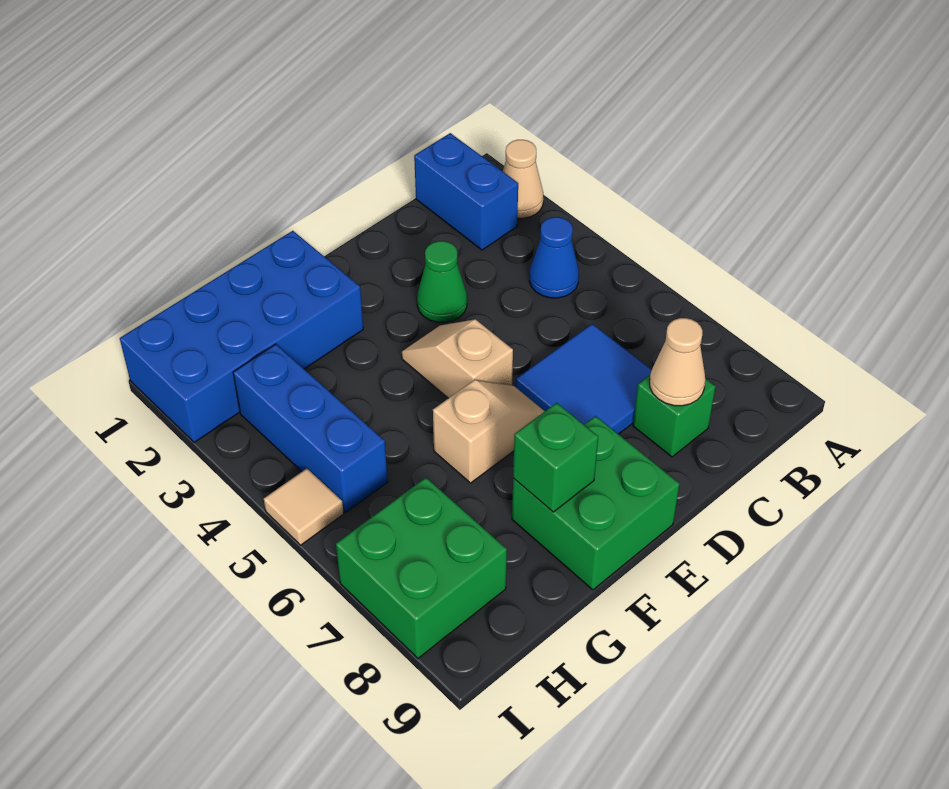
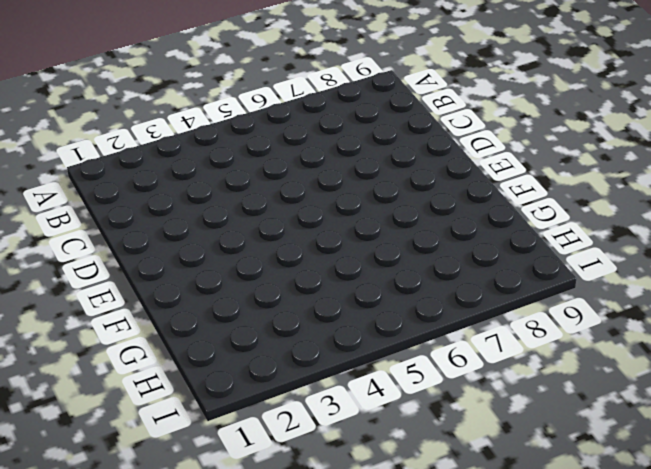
none -> tan 1x1 cone [503,140,543,219]
none -> blue 1x2 brick [414,133,518,250]
none -> blue 1x1 cone [529,217,579,298]

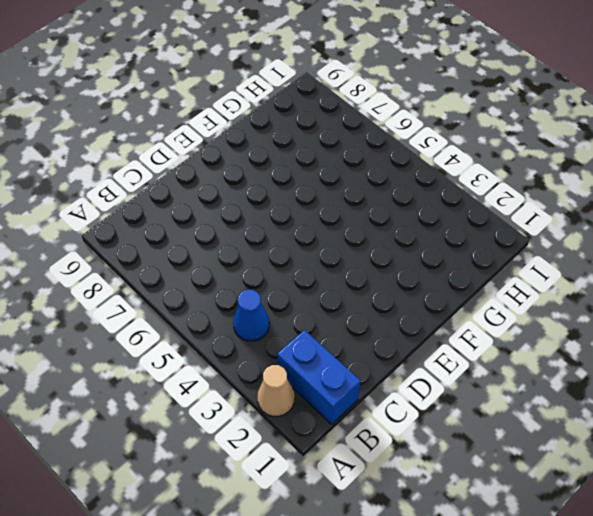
none -> blue 2x2 tile [516,324,652,434]
none -> green 1x1 brick [633,375,716,457]
none -> green 1x1 cone [417,241,467,322]

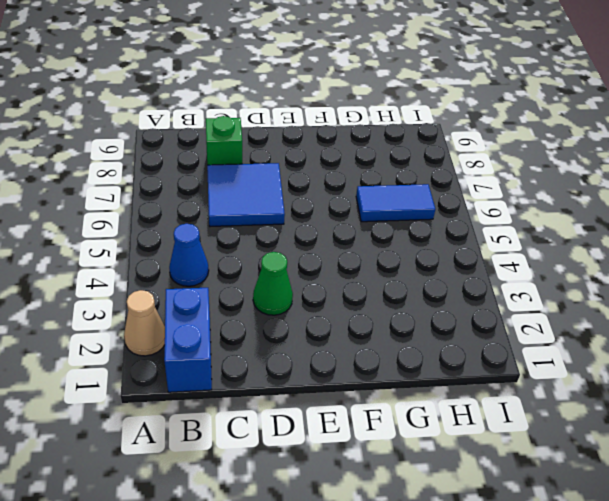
blue 1x2 tile [356,184,435,222] -> none
none -> tan 1x2 slope [402,319,513,398]
none -> tan 1x2 slope [433,380,545,483]
none -> green 2x2 brick [512,416,680,590]

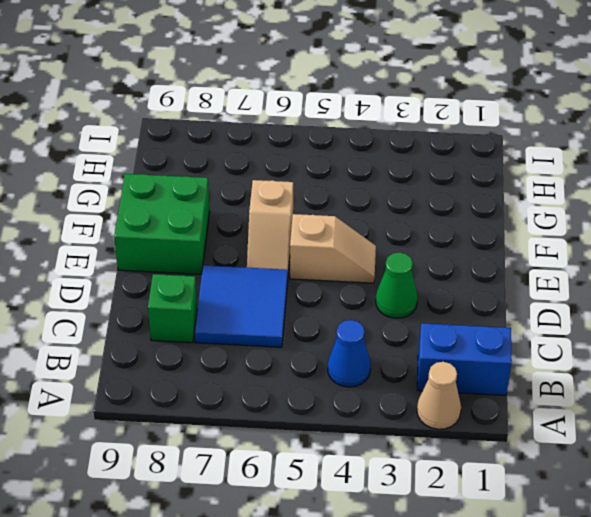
none -> blue 2x4 brick [120,231,363,442]
none -> blue 1x3 brick [233,344,388,512]
none -> green 2x2 brick [336,478,507,658]

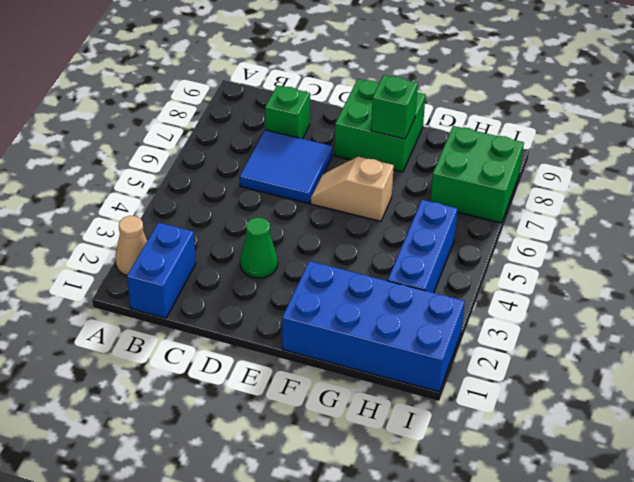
none -> blue 1x1 cone [529,217,579,298]
none -> tan 1x2 slope [402,319,513,398]
none -> tan 1x1 tile [264,468,344,545]

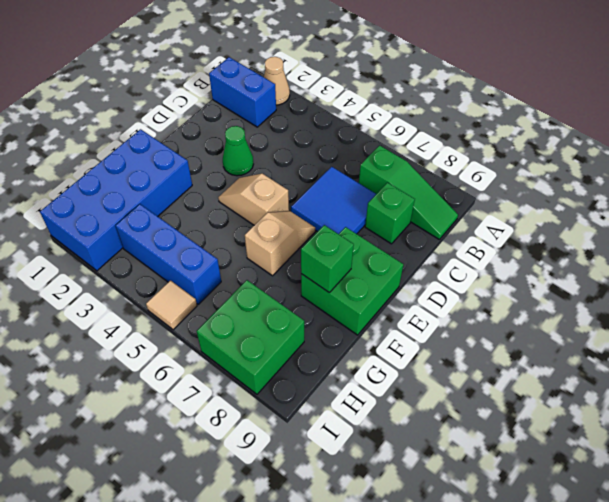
green 1x3 slope [359,145,458,239] -> none
none -> blue 1x1 cone [529,217,579,298]
none -> tan 1x1 cone [650,318,705,406]

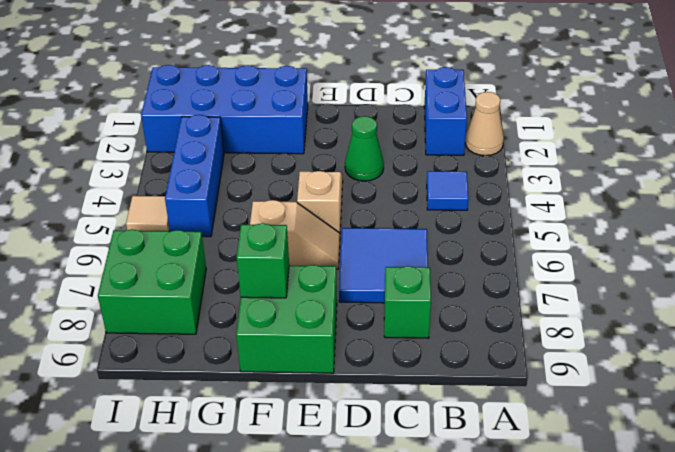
blue 1x1 tile [427,171,469,210] -> blue 1x1 cone [529,217,579,298]
none -> tan 1x1 cone [650,318,705,406]

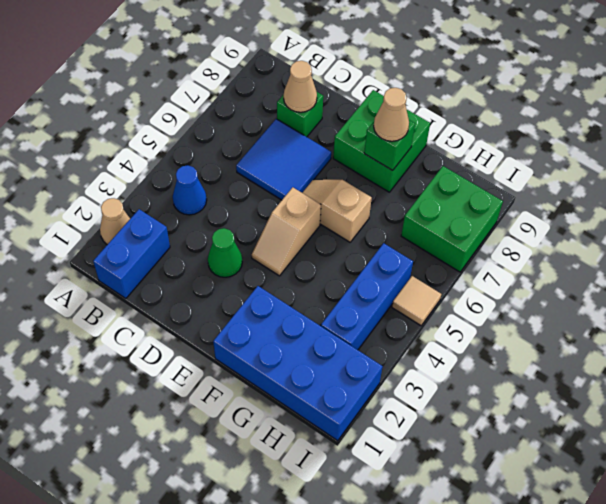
tan 1x1 cone [374,88,409,141] -> none

